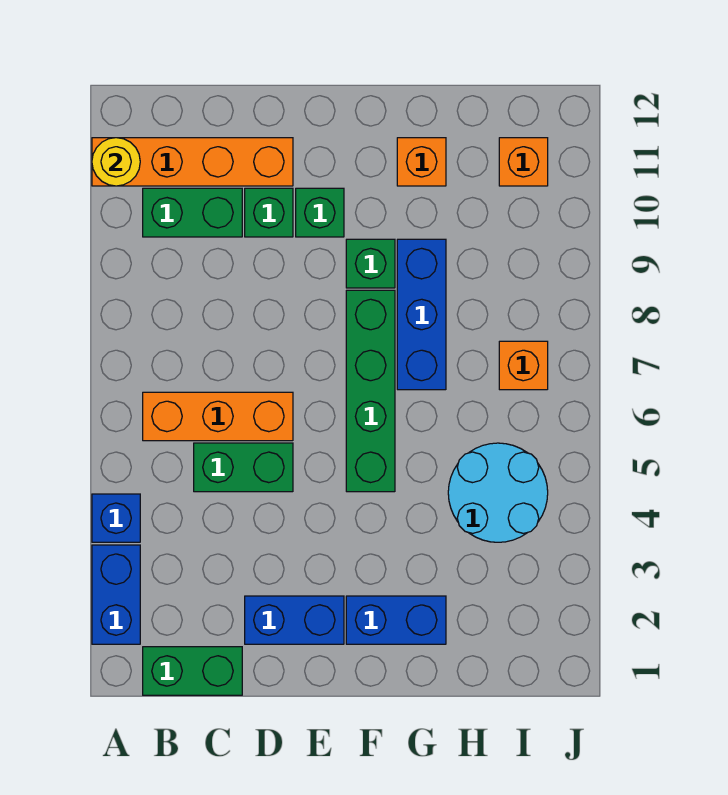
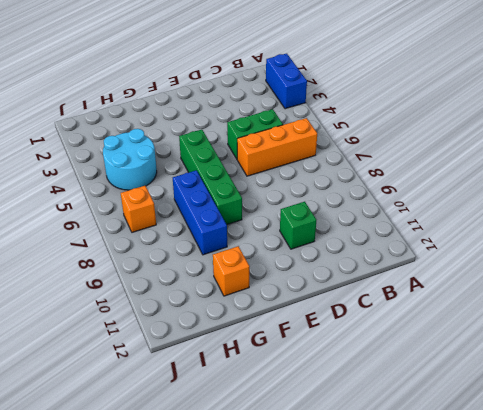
none -> blue 1x1 brick [92,494,140,542]
none -> orange 1x4 brick [92,138,293,186]
none -> green 1x2 brick [143,647,242,695]

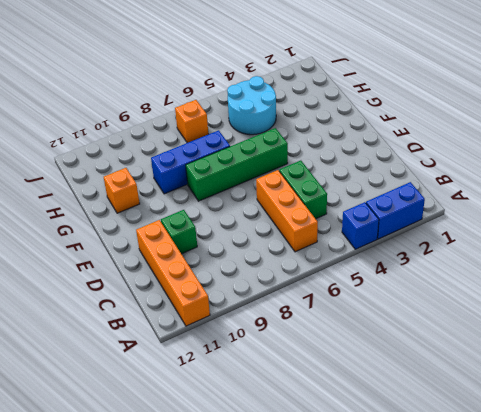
none -> green 1x2 brick [143,647,242,695]
none -> green 1x2 brick [143,188,242,237]
none -> blue 1x2 brick [245,596,344,644]

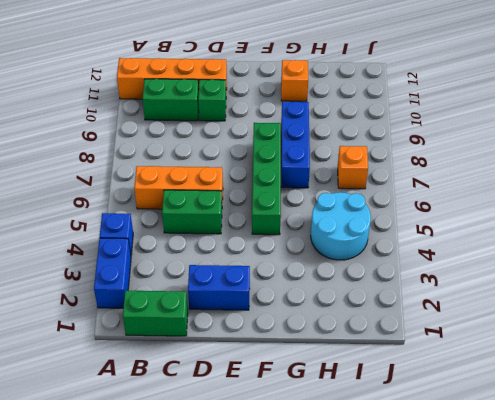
none -> green 1x1 brick [296,188,344,237]
none -> blue 1x2 brick [346,596,446,644]
none -> green 1x1 brick [346,239,395,288]

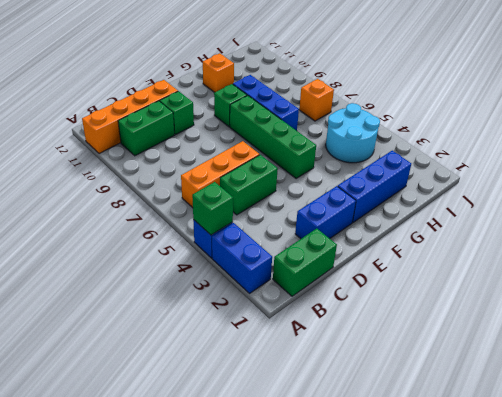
green 1x1 brick [192,182,233,235] -> green 1x1 brick moved to [296,188,344,237]
blue 1x3 brick [338,151,411,222] -> blue 1x2 brick [346,596,446,644]
none -> orange 1x1 brick [499,138,548,186]
none -> yellow 1x1 round brick [92,138,140,186]

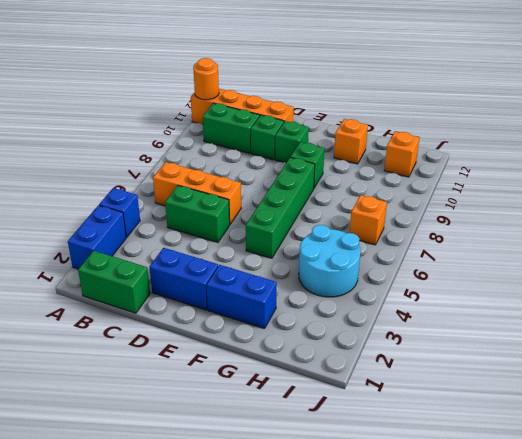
orange 1x1 round brick [193,58,219,100] -> yellow 1x1 round brick [92,138,140,186]
none -> blue 1x3 brick [397,239,446,390]

